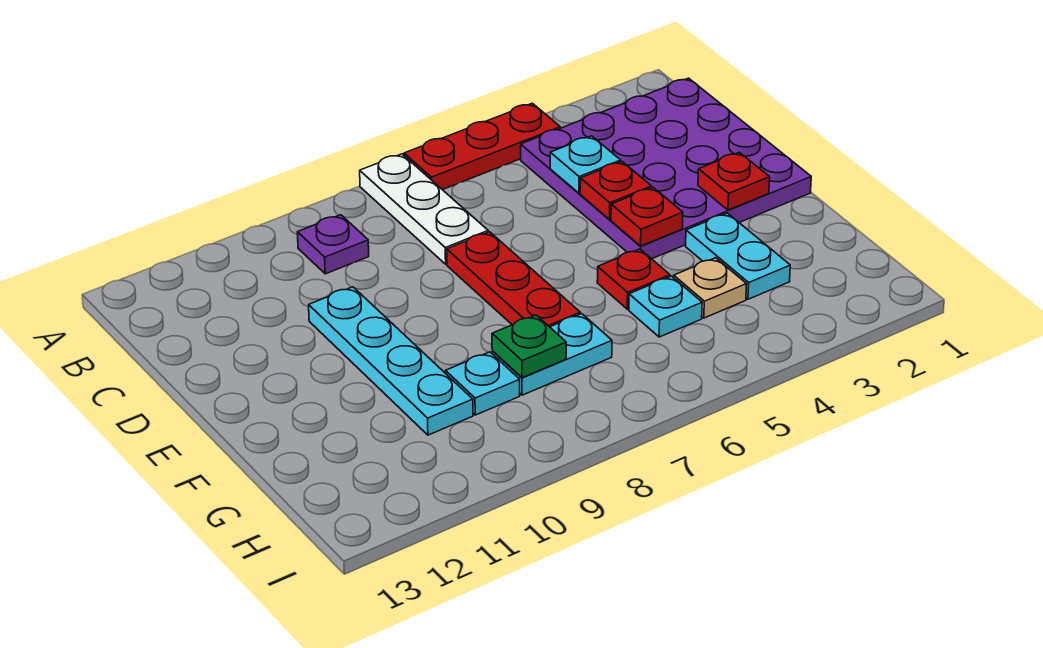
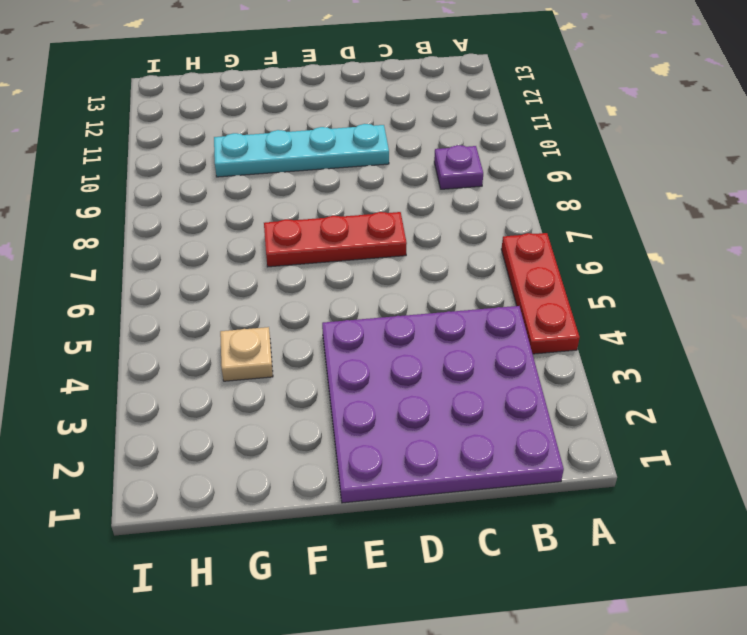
none -> white 1x3 plate [360,154,488,264]
none -> cyan 1x2 plate [686,213,790,299]
none -> red 1x1 plate [597,249,670,309]

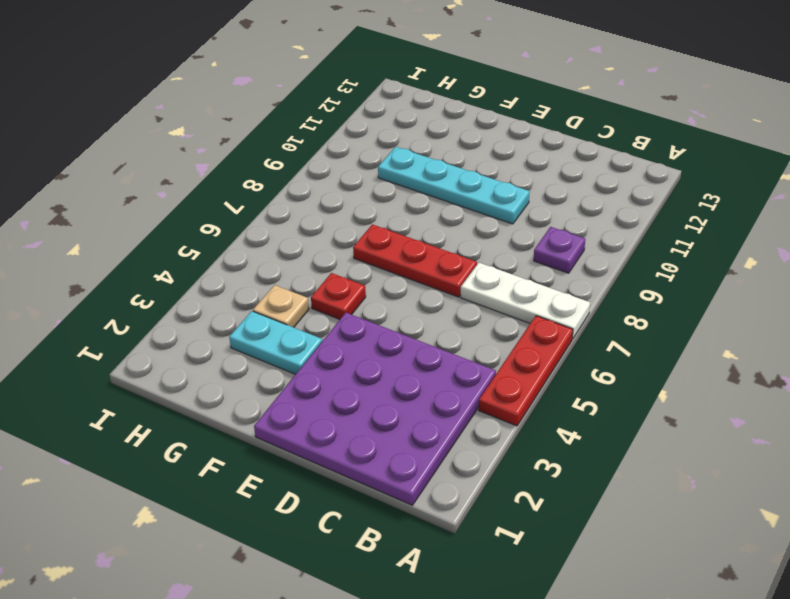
none -> cyan 1x1 plate [629,276,702,337]
none -> cyan 1x2 plate [492,314,612,395]
none -> cyan 1x1 plate [445,352,520,415]

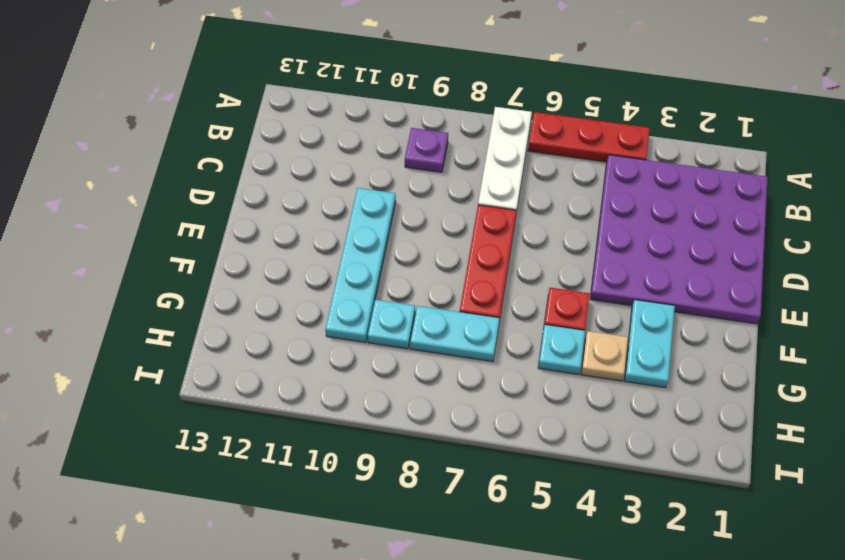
none -> cyan 1x1 plate [550,136,621,193]
none -> red 1x1 plate [580,162,652,219]
none -> red 1x1 plate [698,152,770,210]

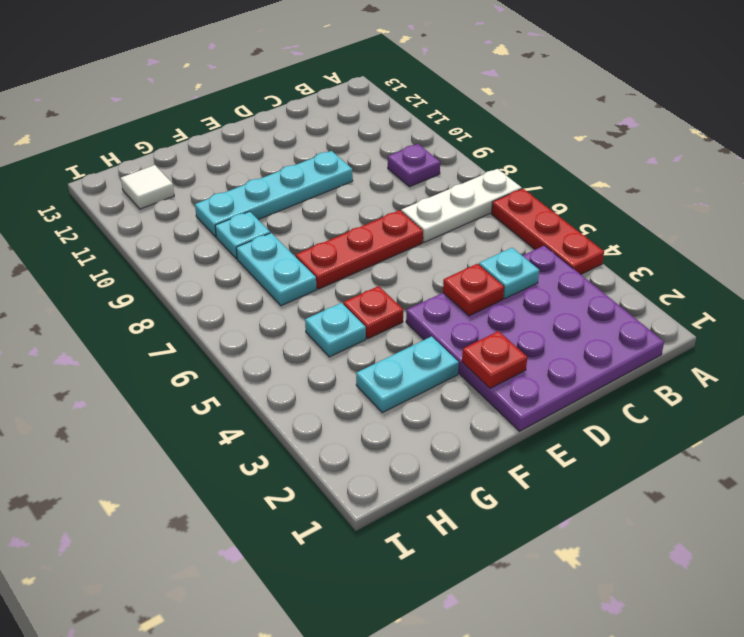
white 1x1 tile [121,165,174,209] -> none
none -> tan 1x1 plate [674,258,747,318]
none -> red 1x1 plate [611,187,683,246]
none -> green 1x1 plate [492,315,566,378]

